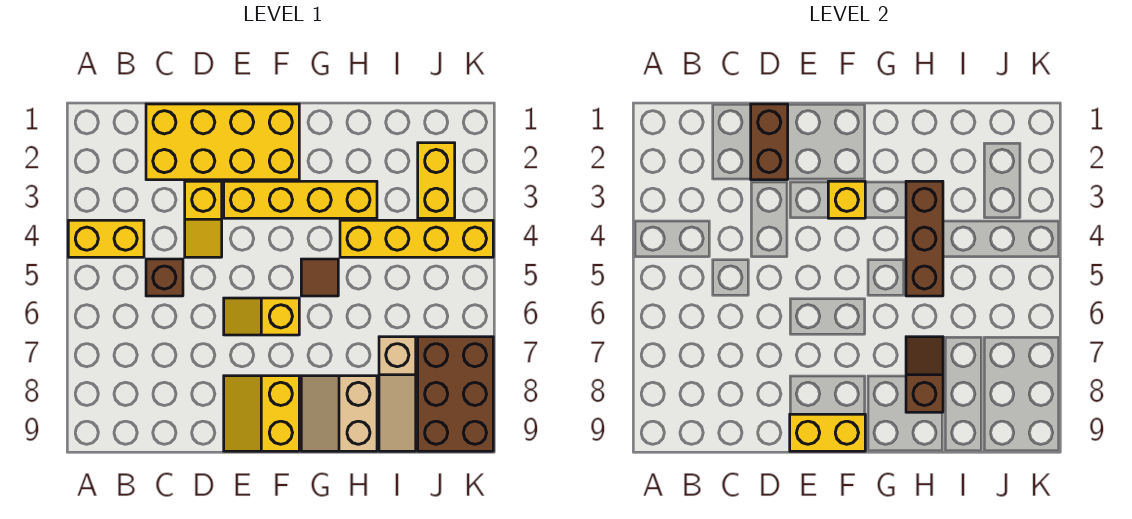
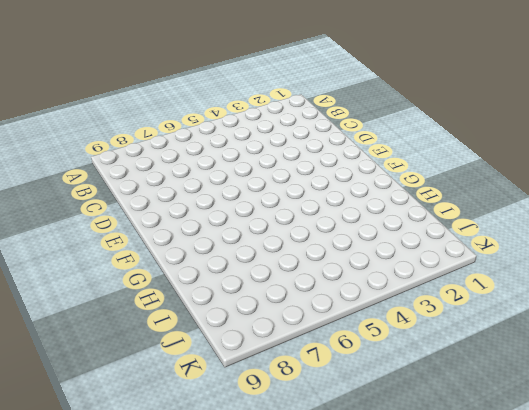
none -> yellow 1x2 brick [68,220,144,257]
none -> yellow 2x4 brick [146,104,299,180]
none -> brown 1x1 brick [146,259,183,296]

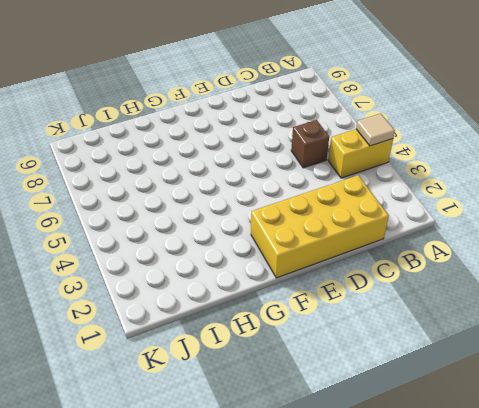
tan 1x1 tile [356,114,395,146] -> none
none -> yellow 1x2 slope [185,181,222,257]
none -> yellow 1x4 brick [224,181,377,218]
none -> yellow 1x2 slope [224,298,299,335]

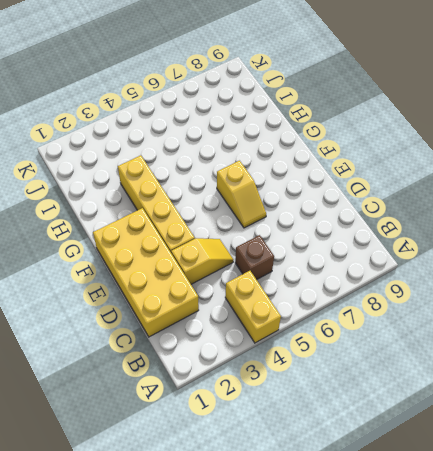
none -> yellow 2x2 slope [224,376,299,451]
none -> brown 1x1 tile [301,259,338,296]
none -> tan 2x2 slope [301,376,377,451]

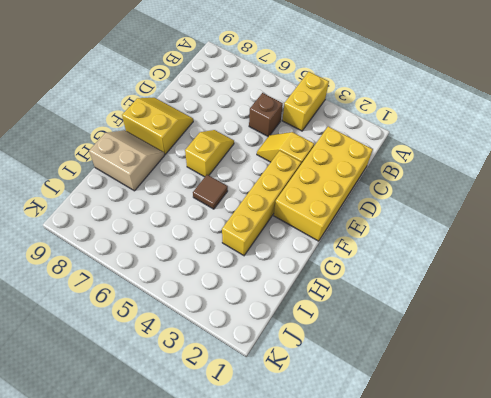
none -> yellow 1x4 brick [340,220,493,257]
none -> tan 1x3 slope [379,337,416,451]
none -> yellow 1x2 brick [418,143,455,218]

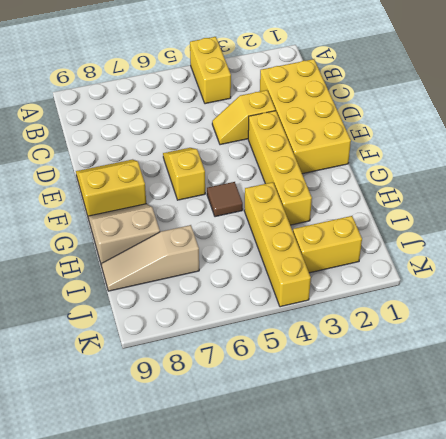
none -> brown 1x1 brick [146,259,183,296]
none -> brown 2x3 brick [418,337,493,451]
none -> brown 1x2 brick [751,104,788,180]

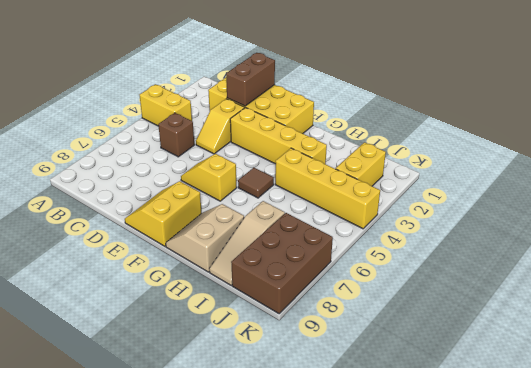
none -> yellow 1x2 brick [790,414,865,451]
none -> yellow 1x1 brick [828,181,865,218]
none -> brown 1x3 brick [906,181,943,296]

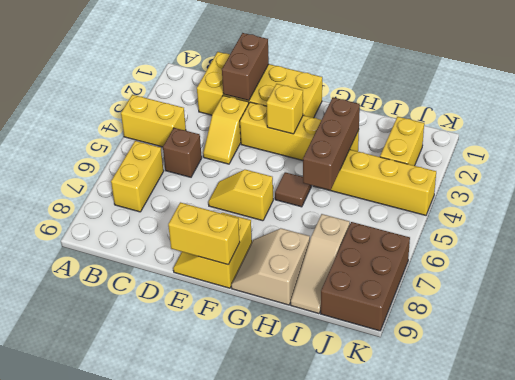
yellow 1x2 brick [111,141,164,212] -> none
none -> brown 1x2 slope [906,337,943,412]

